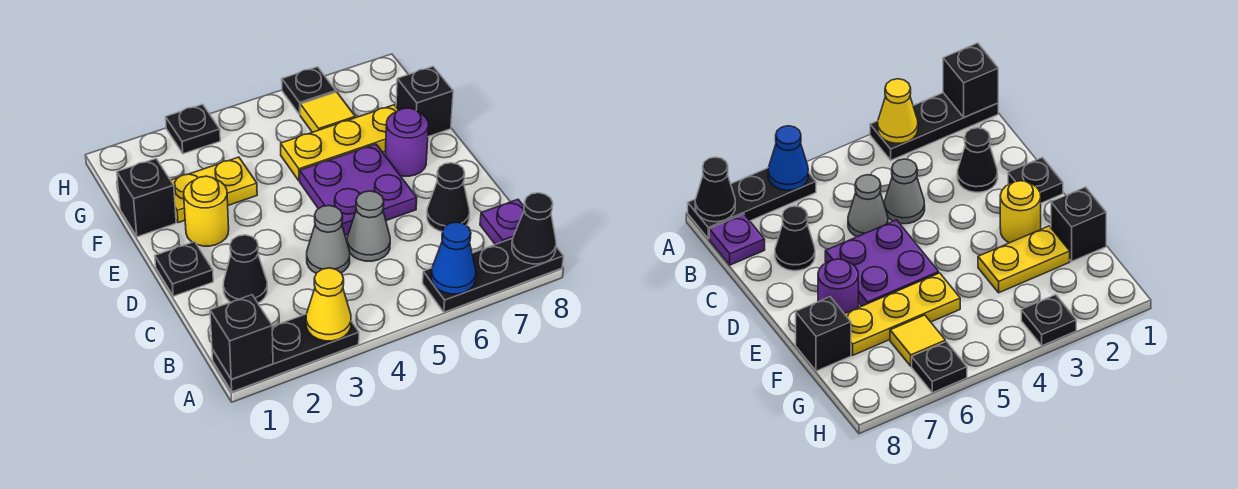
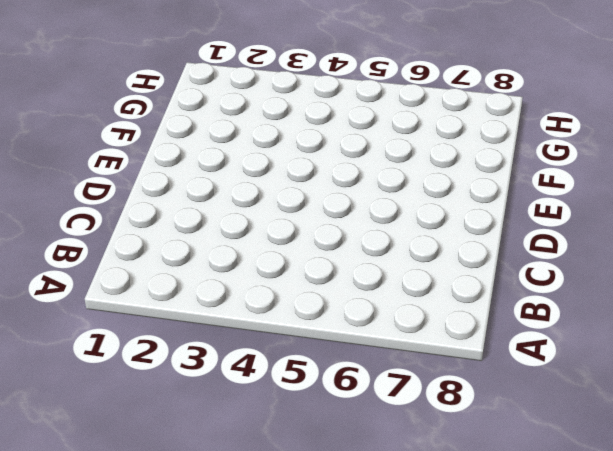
none -> black 1x3 plate [212,314,359,392]
none -> black 1x3 plate [423,238,564,312]
none -> purple 1x1 plate [480,199,524,245]

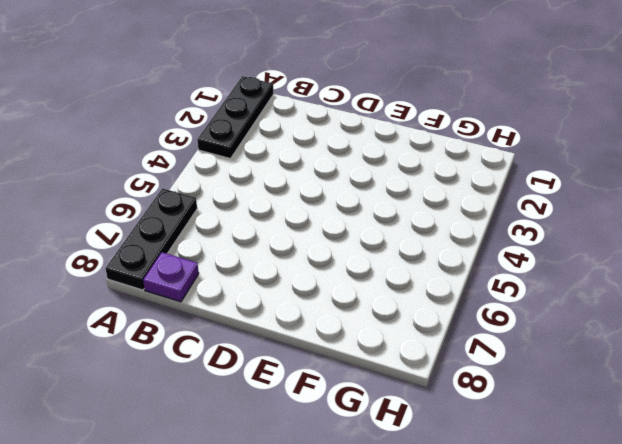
none -> black 1x1 cone [223,235,267,303]
none -> grey 1x1 cone [307,206,350,273]
none -> grey 1x1 cone [347,191,390,261]

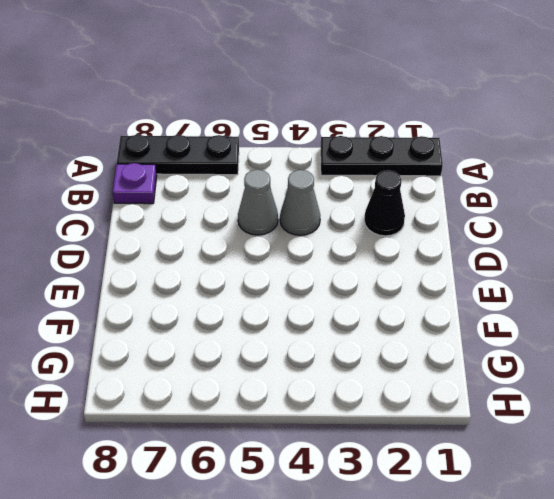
none -> black 1x1 cone [427,163,470,231]
none -> black 1x1 plate [155,242,213,296]
none -> purple 2x2 plate [300,144,417,235]

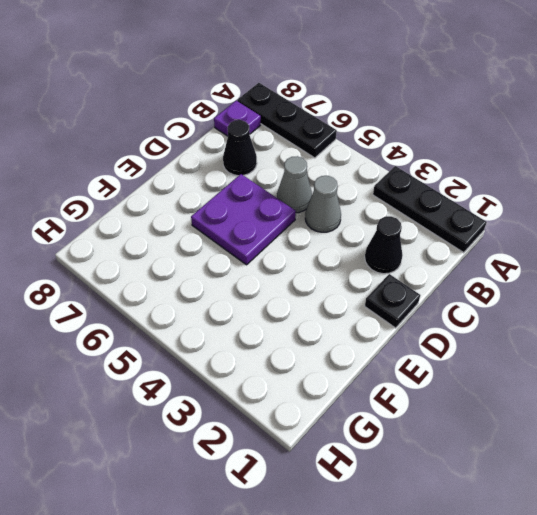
none -> yellow 1x1 round brick [184,176,229,246]
none -> purple 1x1 round brick [385,108,428,176]
none -> black 1x1 brick [117,159,176,237]

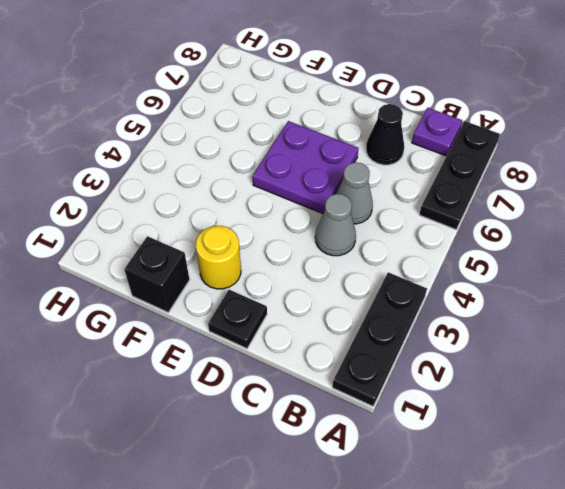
none -> black 1x1 cone [223,235,267,303]
none -> purple 1x1 round brick [385,108,428,176]
none -> yellow 1x2 plate [171,157,257,223]

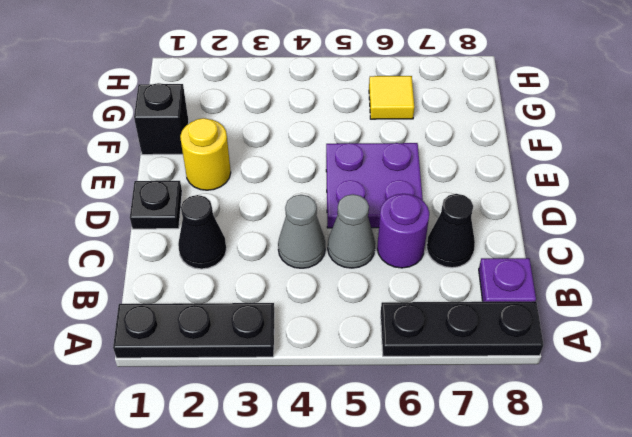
purple 1x1 round brick [377,194,429,268] -> purple 1x1 round brick moved to [385,108,428,176]
none -> yellow 1x2 plate [171,157,257,223]
none -> yellow 1x3 plate [281,105,399,181]
none -> black 1x1 brick [396,66,453,137]

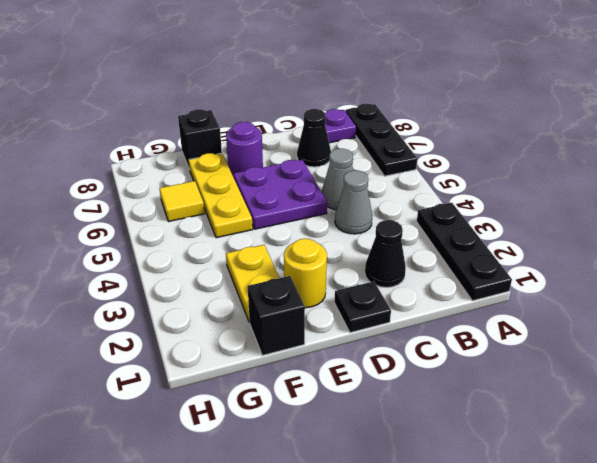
none -> black 1x1 plate [166,104,220,154]
none -> black 1x1 plate [282,67,336,115]
none -> black 1x1 brick [210,295,273,379]

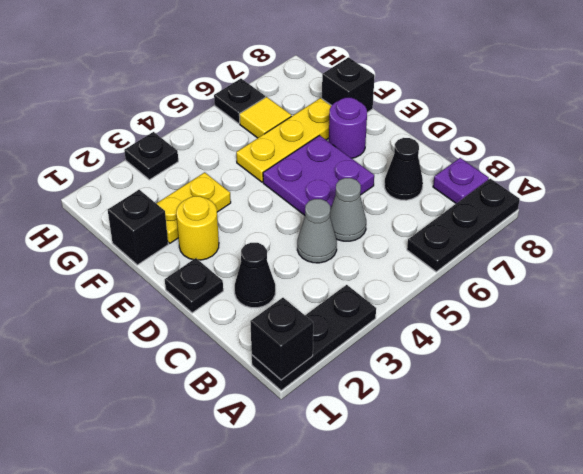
none -> yellow 1x1 cone [306,268,351,341]
none -> blue 1x1 cone [431,222,476,294]
none -> black 1x1 cone [512,193,556,264]

